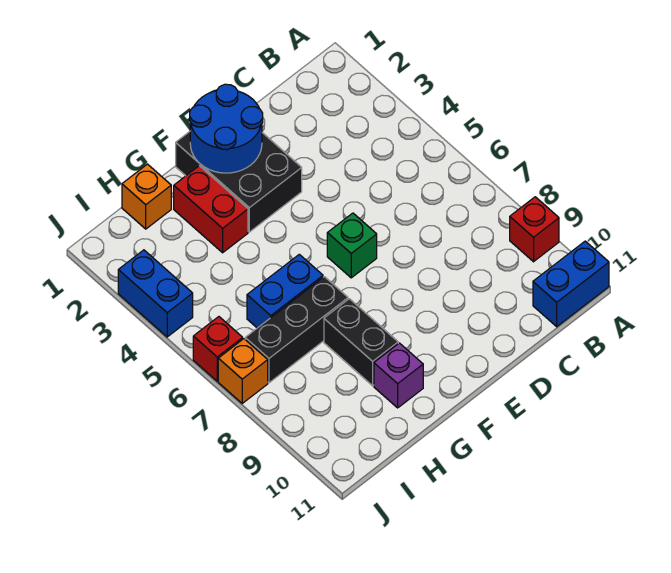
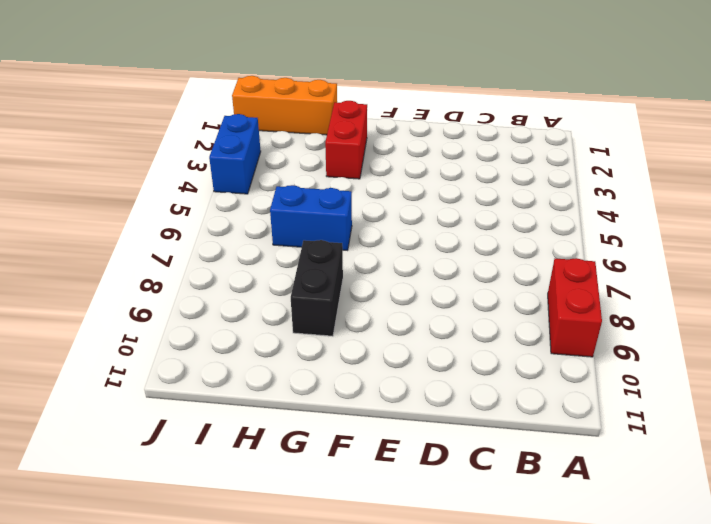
red 1x2 brick [548,258,602,357] -> red 1x1 brick [510,197,559,262]
orange 1x3 brick [232,76,337,135] -> orange 1x1 brick [122,164,171,229]
none -> blue 1x2 brick [533,241,609,327]
none -> black 2x3 brick [176,132,302,232]
none -> green 1x1 brick [327,213,377,278]

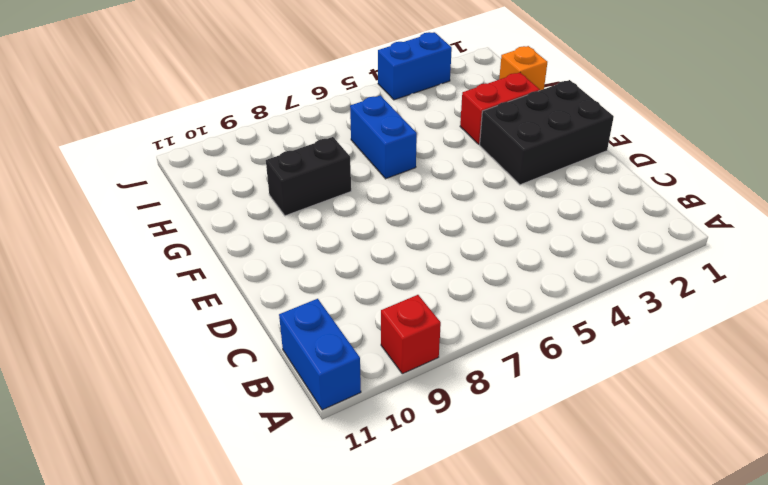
none -> green 1x1 brick [327,213,377,278]
none -> black 1x3 brick [245,277,348,383]
none -> purple 1x1 brick [374,343,423,408]

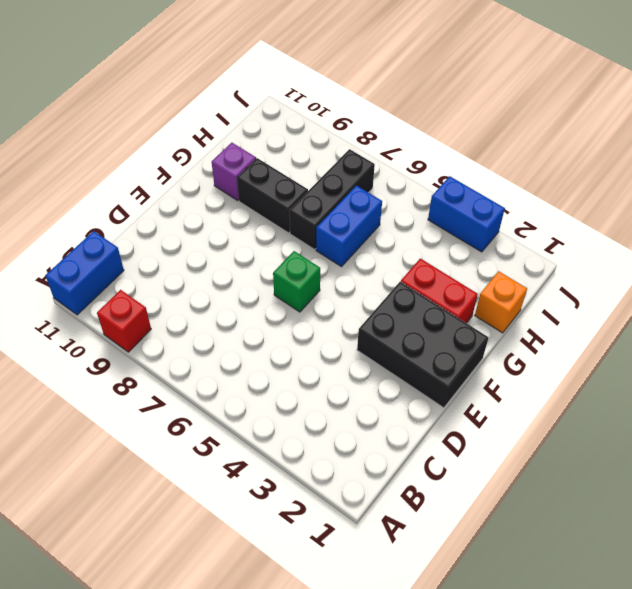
none -> red 1x1 brick [193,317,243,381]
none -> orange 1x1 brick [218,339,268,403]
none -> blue 2x2 round brick [190,84,263,173]

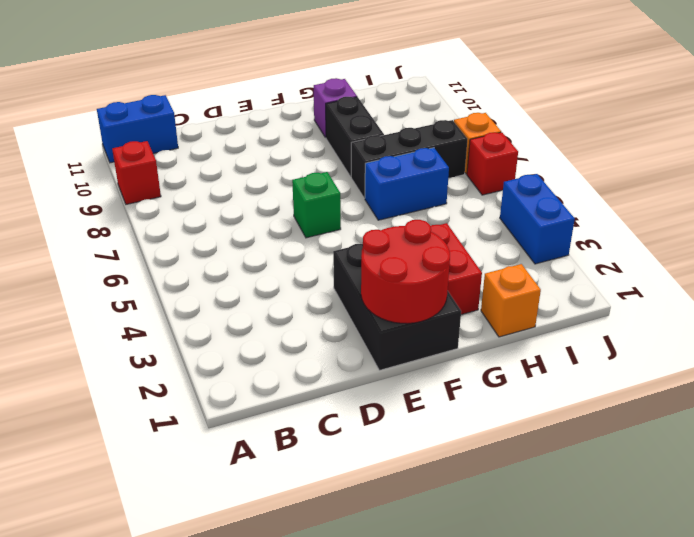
red 2x2 round brick [361,220,450,324] -> blue 2x2 round brick [190,84,263,173]

